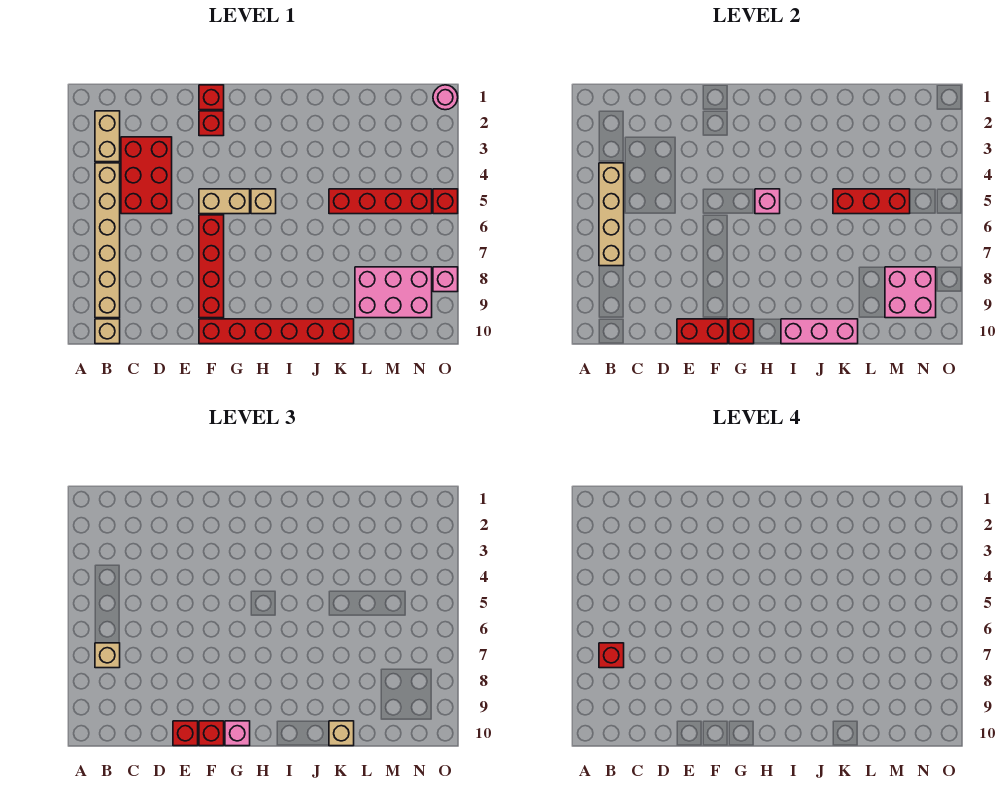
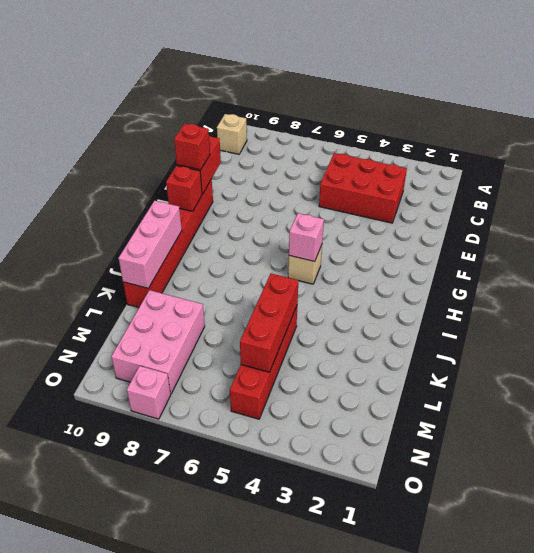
none -> tan 1x2 brick [95,111,120,162]
none -> tan 1x6 brick [95,163,120,318]
none -> red 1x1 brick [199,85,224,110]

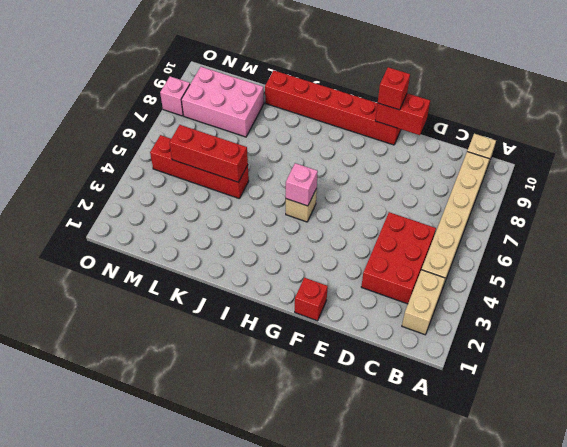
none -> red 1x1 brick [199,111,224,136]
none -> tan 1x2 brick [199,189,250,214]
none -> red 1x4 brick [199,215,224,318]

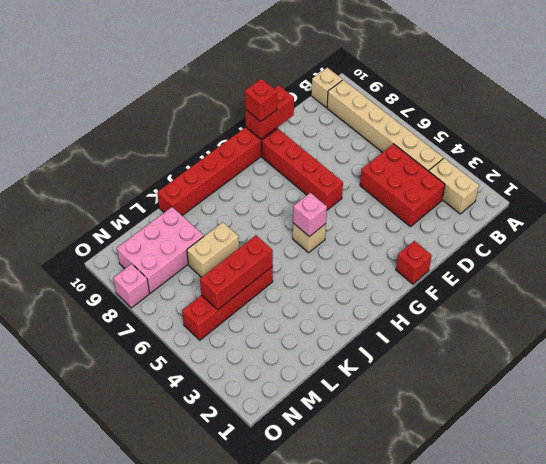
tan 1x2 brick [187,222,239,277] -> tan 1x2 brick moved to [199,189,250,214]
none -> red 1x1 brick [199,111,224,136]
none -> pink 1x1 round brick [433,85,458,110]
none -> red 1x1 brick [433,189,458,214]

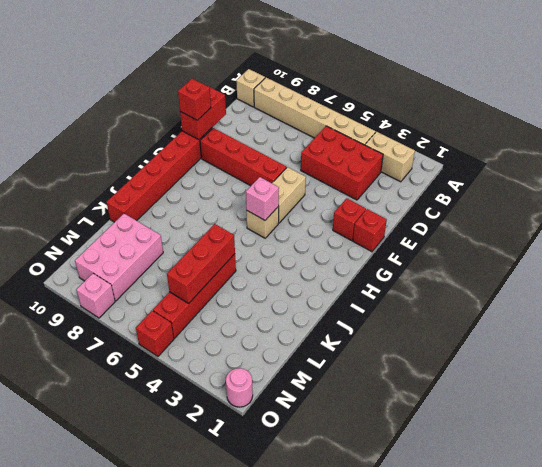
none -> tan 1x4 brick [599,163,624,266]
none -> red 1x1 brick [729,319,754,344]
none -> pink 1x3 brick [781,319,858,344]

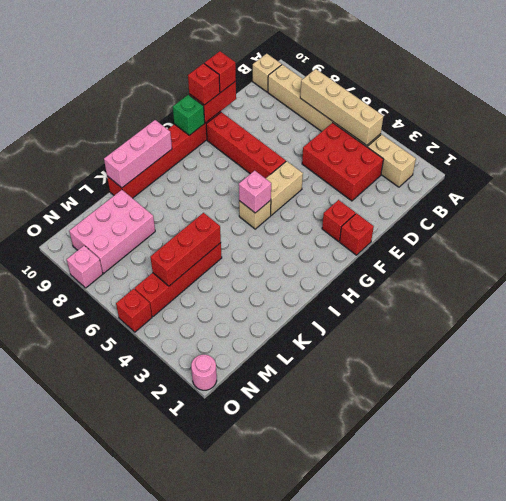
green 1x1 brick [173,95,205,135] -> red 1x1 brick [729,319,754,344]
none -> pink 2x2 brick [885,267,936,318]
none -> tan 1x1 brick [95,643,120,668]
none -> pink 1x1 brick [225,721,250,746]

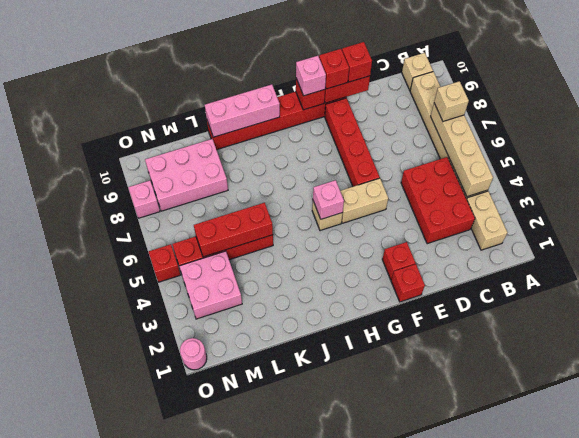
pink 2x2 brick [179,251,242,319] -> pink 2x2 brick moved to [885,267,936,318]
none -> tan 1x1 brick [329,721,354,746]
none -> red 1x1 brick [599,643,624,668]

